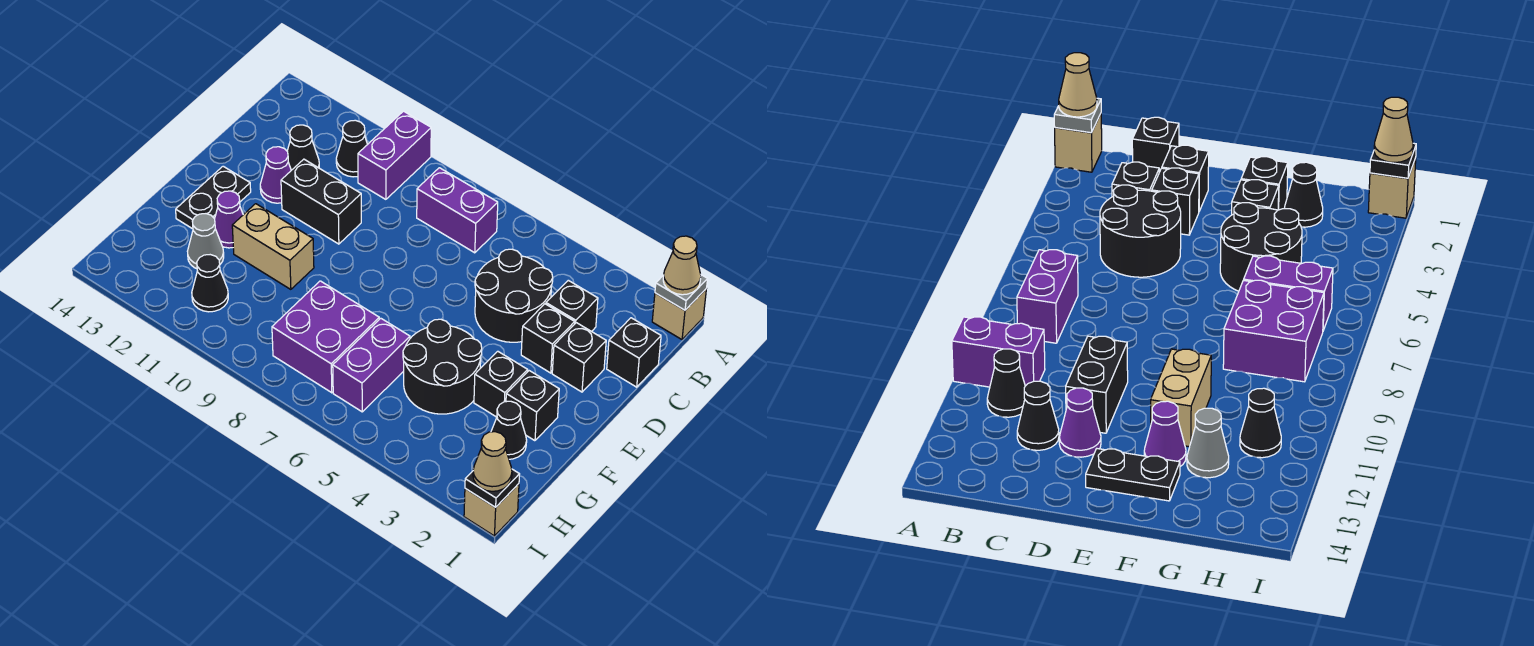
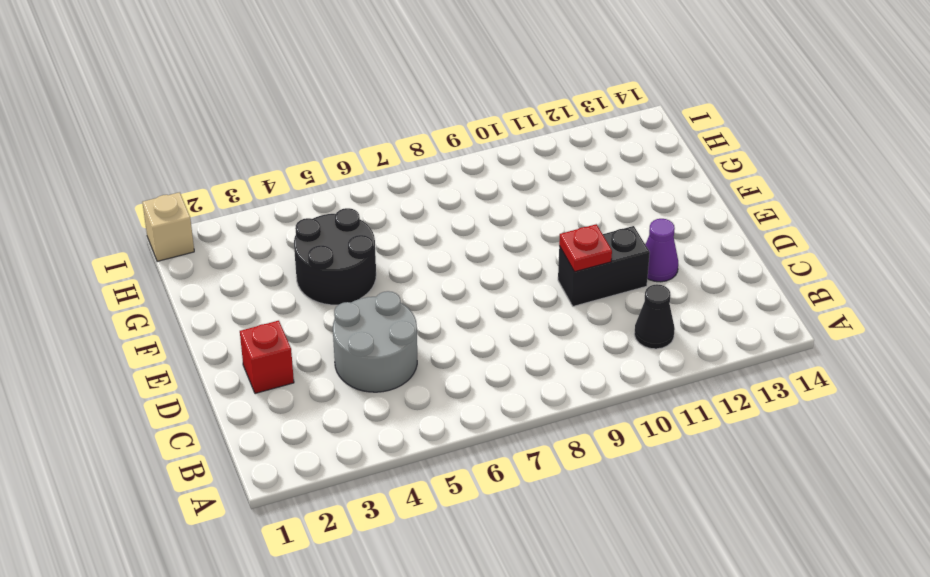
grey 2x2 round brick [333,291,417,392] -> black 2x2 round brick [475,249,553,342]
red 1x1 brick [240,321,294,394] -> black 1x1 brick [552,323,606,392]
red 1x1 plate [559,224,612,272] -> none
none -> tan 1x1 brick [652,289,706,339]
none -> purple 1x2 brick [358,111,431,199]
none -> purple 1x2 brick [417,168,498,253]

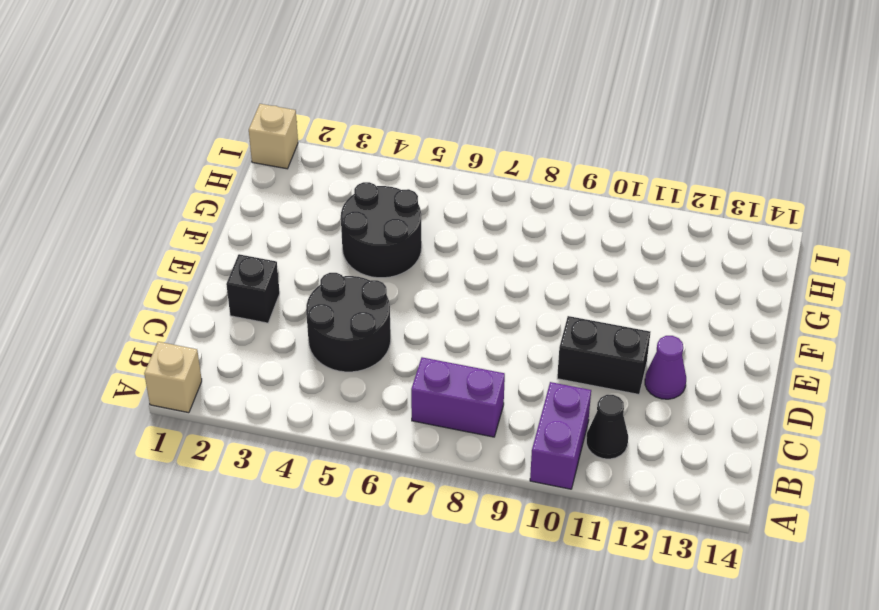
none -> black 1x1 brick [607,318,661,387]
none -> black 1x1 brick [546,280,598,332]
none -> black 1x1 cone [287,125,319,170]

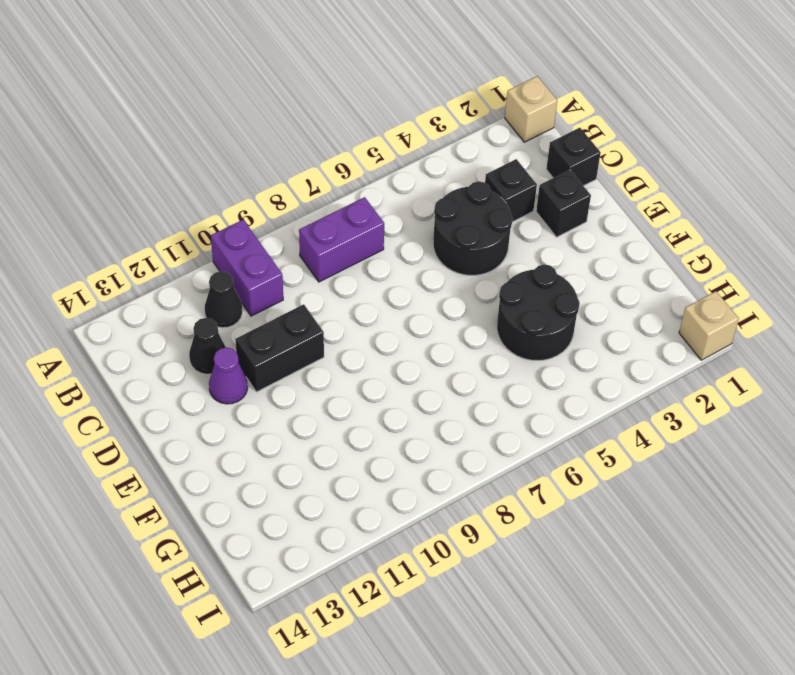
none -> black 1x1 brick [521,304,575,373]
none -> black 1x2 plate [176,166,251,229]
none -> black 1x1 brick [506,371,559,441]

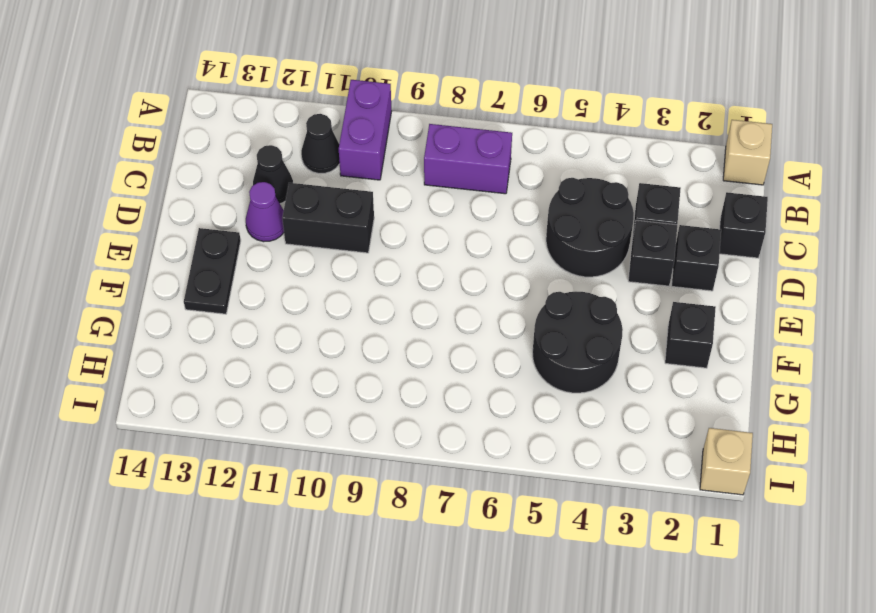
none -> black 1x1 brick [474,351,528,417]
none -> tan 1x2 brick [232,204,314,289]
none -> purple 1x1 cone [215,191,243,248]

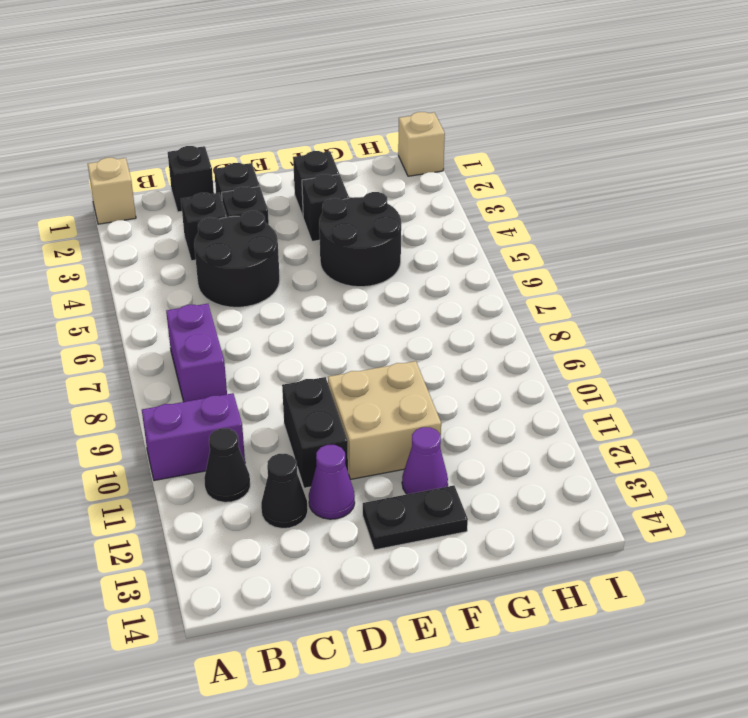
tan 2x2 brick [328,361,441,479] -> tan 1x2 brick [232,204,314,289]
none -> black 1x1 cone [491,401,527,459]
none -> purple 1x2 brick [333,318,410,412]
none -> purple 2x2 brick [272,281,379,393]

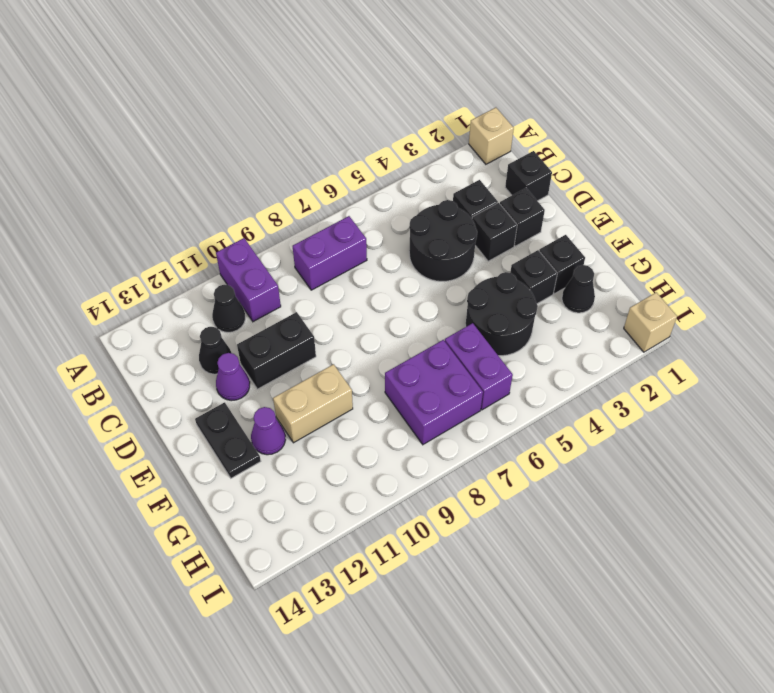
none -> grey 1x1 cone [187,214,224,269]
none -> black 1x1 cone [192,255,228,312]
none -> grey 1x1 plate [655,275,708,310]

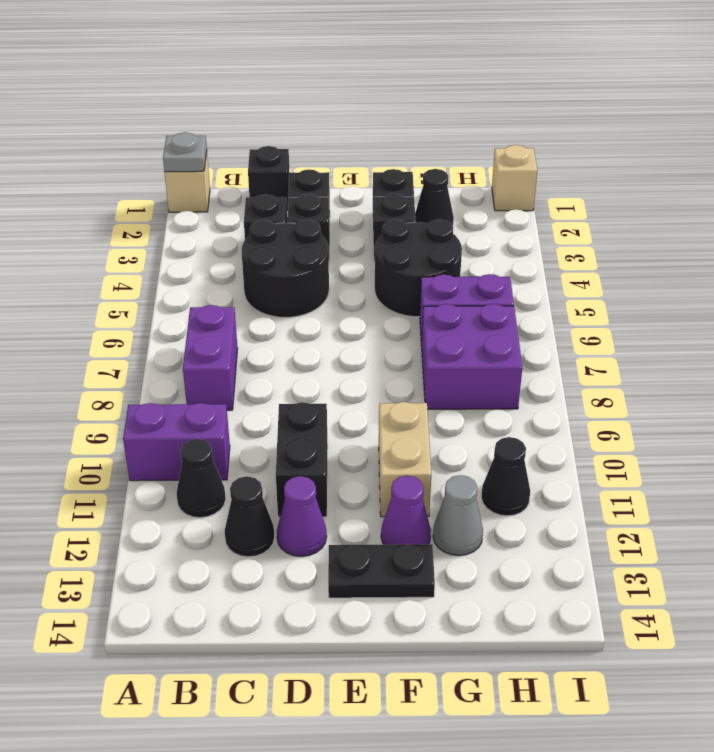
none -> black 1x1 plate [465,469,520,507]
none -> tan 1x1 cone [663,236,701,295]
none -> tan 1x1 cone [473,432,512,491]

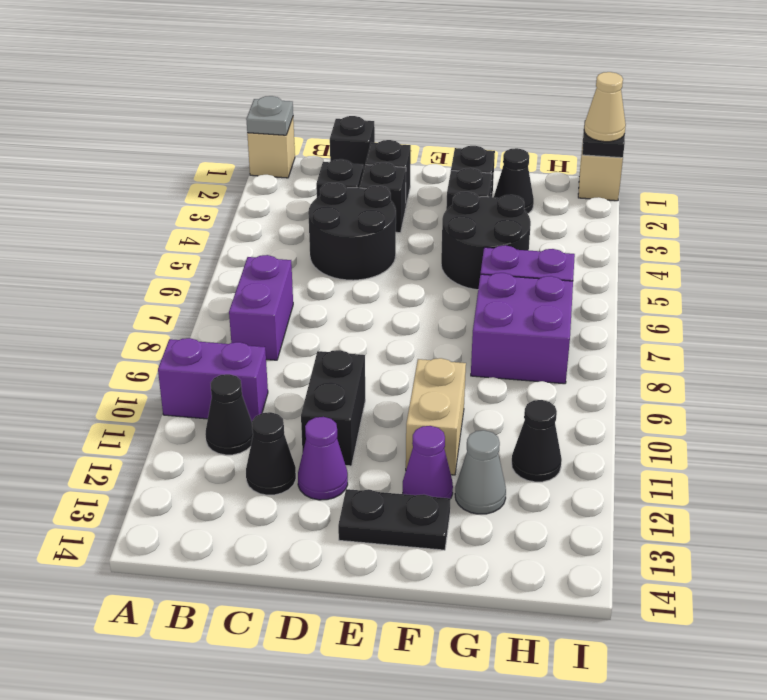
none -> tan 1x1 cone [663,236,701,295]

